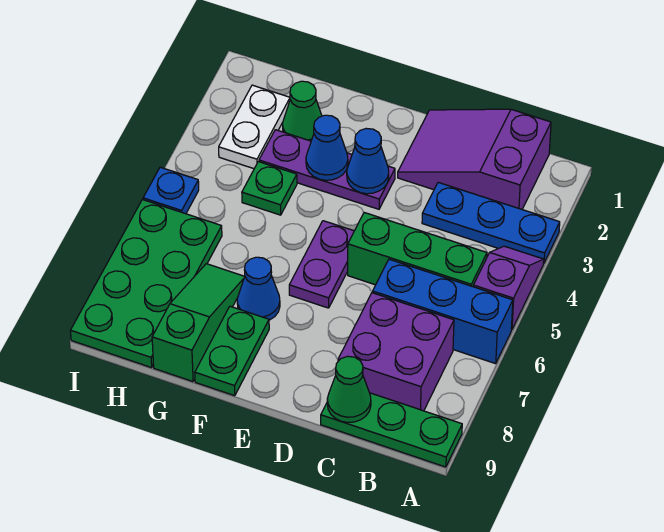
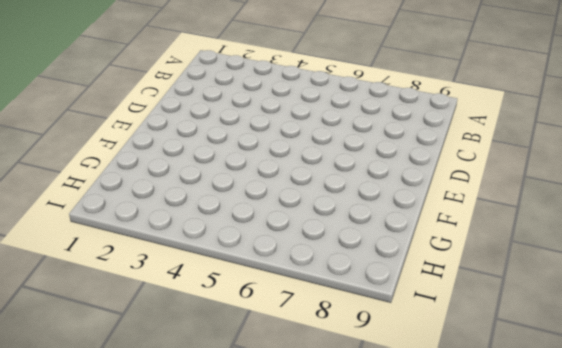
none -> blue 1x3 plate [422,182,560,263]
none -> purple 1x2 slope [473,246,544,330]
none -> blue 1x3 brick [373,259,513,364]

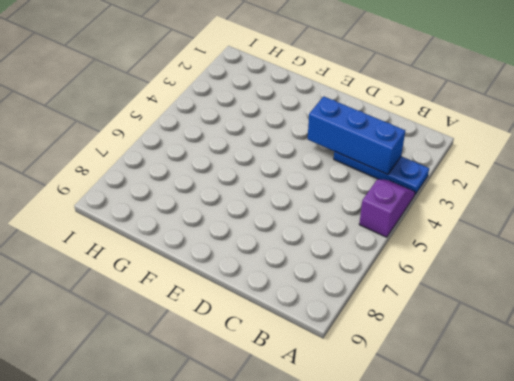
blue 1x3 brick [308,96,405,175] -> blue 1x3 brick moved to [373,259,513,364]
none -> green 1x3 plate [321,393,462,467]
none -> purple 2x3 slope [398,109,551,209]
none -> green 1x3 brick [348,213,487,287]

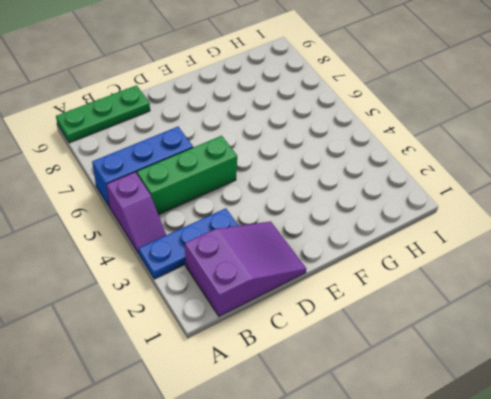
none -> purple 2x2 brick [338,293,454,411]
none -> purple 1x3 plate [259,130,395,209]
none -> purple 1x2 plate [289,221,354,308]

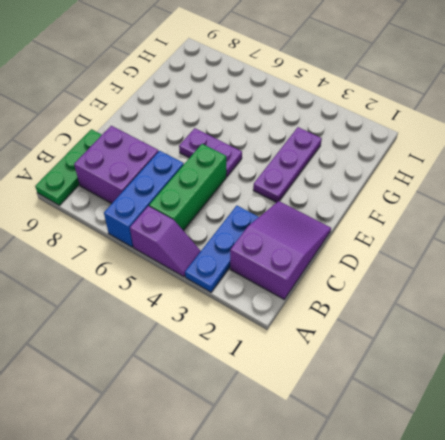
none -> blue 1x1 cone [237,257,280,320]
none -> green 1x2 plate [195,306,269,396]
none -> green 1x1 cone [283,81,322,141]

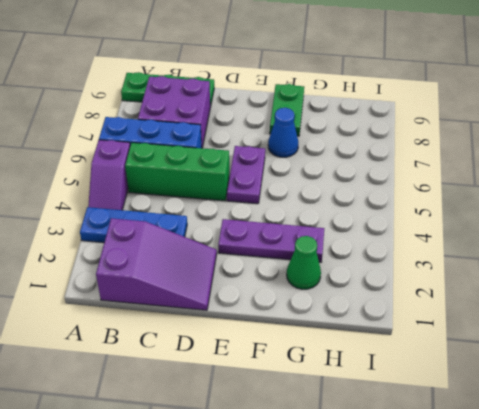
none -> green 1x1 plate [242,162,297,215]
none -> green 1x3 slope [152,264,245,382]
none -> white 1x2 plate [219,85,290,169]

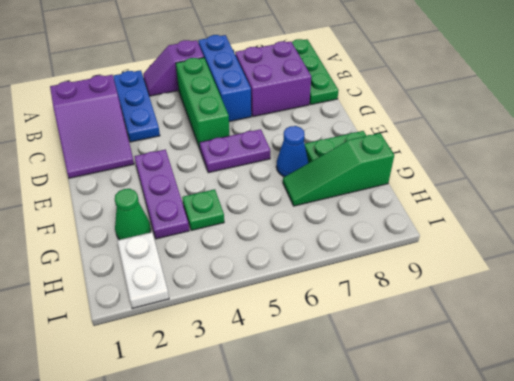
white 1x2 plate [117,232,169,309] -> white 1x2 plate turned to [219,85,290,169]
none -> green 2x4 plate [71,200,222,368]
none -> blue 1x1 plate [143,167,199,214]
none -> green 1x1 cone [327,356,371,422]

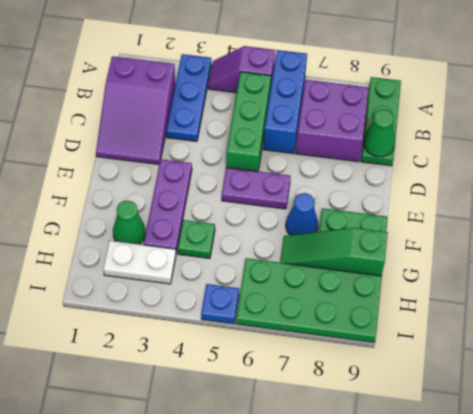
none -> blue 1x1 cone [347,128,389,194]
none -> blue 1x1 cone [306,115,348,180]

